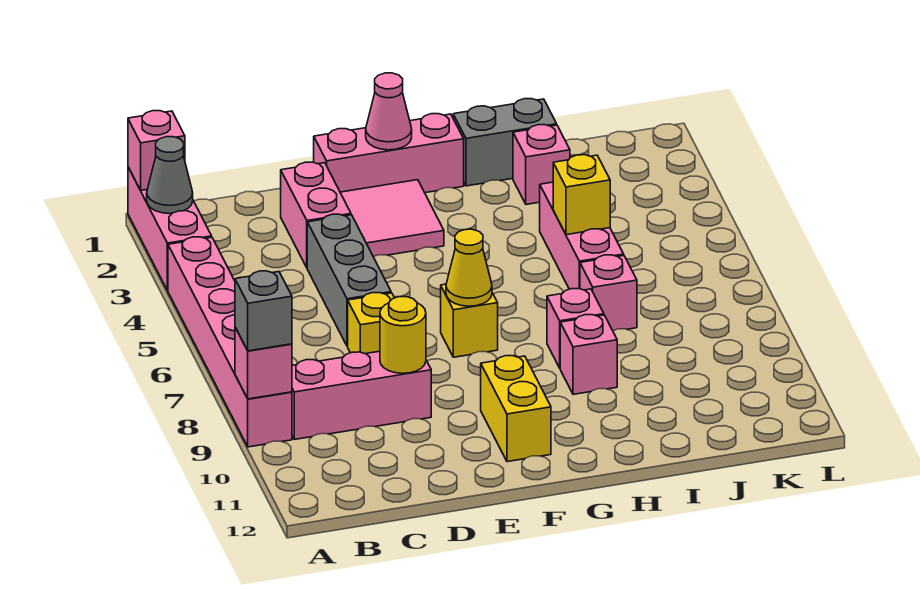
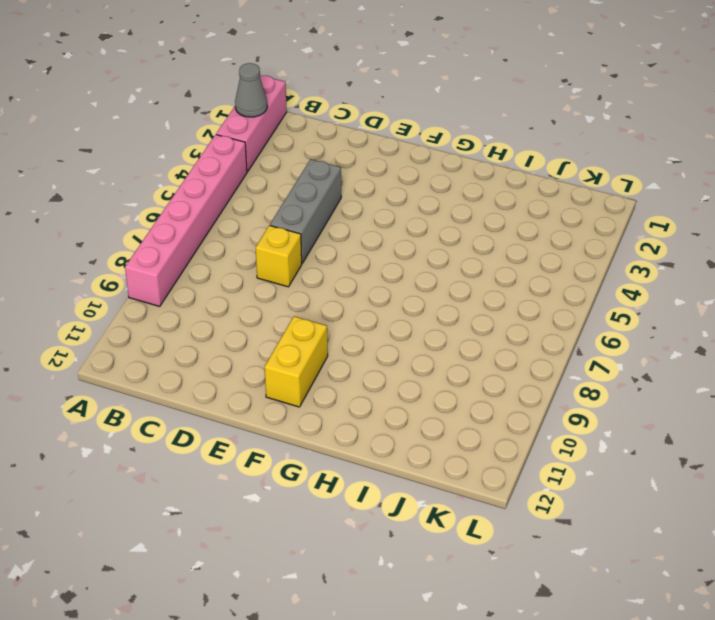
none -> pink 1x3 brick [292,351,431,439]
none -> pink 1x2 brick [281,162,351,267]
none -> pink 1x3 brick [314,114,464,193]

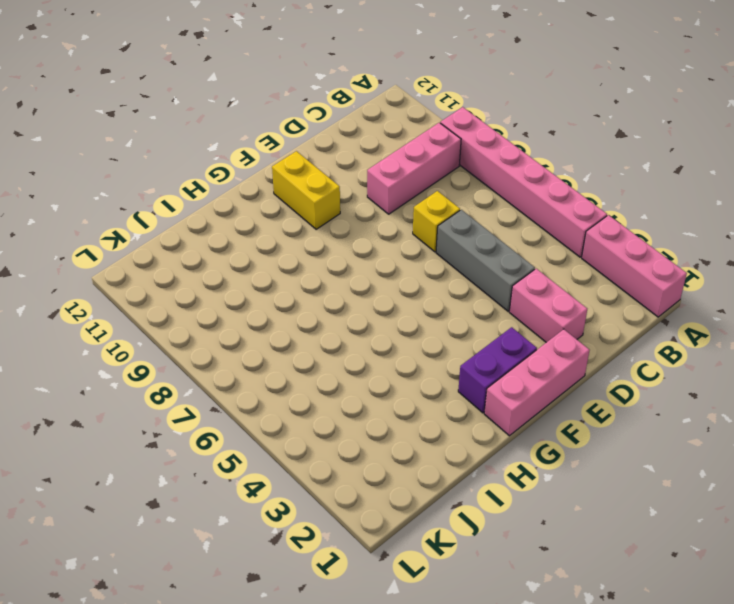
purple 1x2 brick [458,327,537,413] -> pink 2x2 tile [340,180,444,257]
none -> yellow 1x1 brick [441,284,498,357]
none -> grey 1x2 brick [453,99,557,186]
none -> pink 1x1 brick [547,289,604,368]

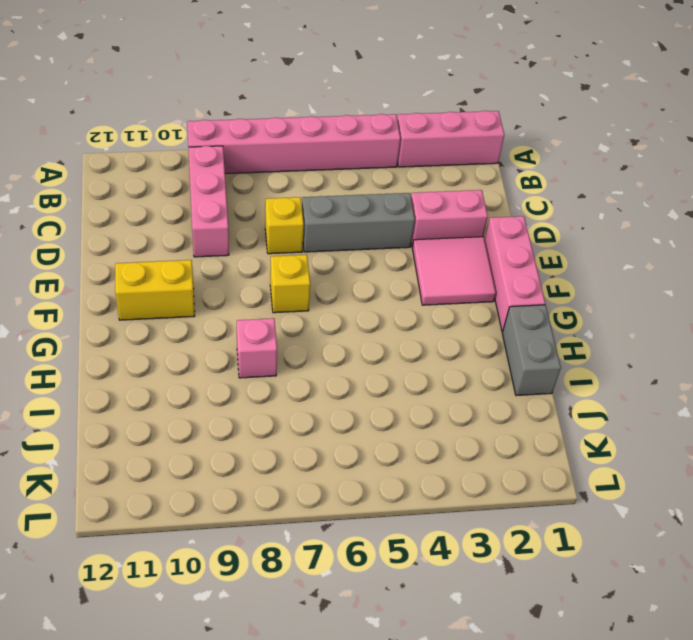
none -> pink 1x1 brick [560,315,617,394]
none -> pink 1x1 brick [513,125,570,204]
none -> pink 1x3 brick [540,182,624,289]

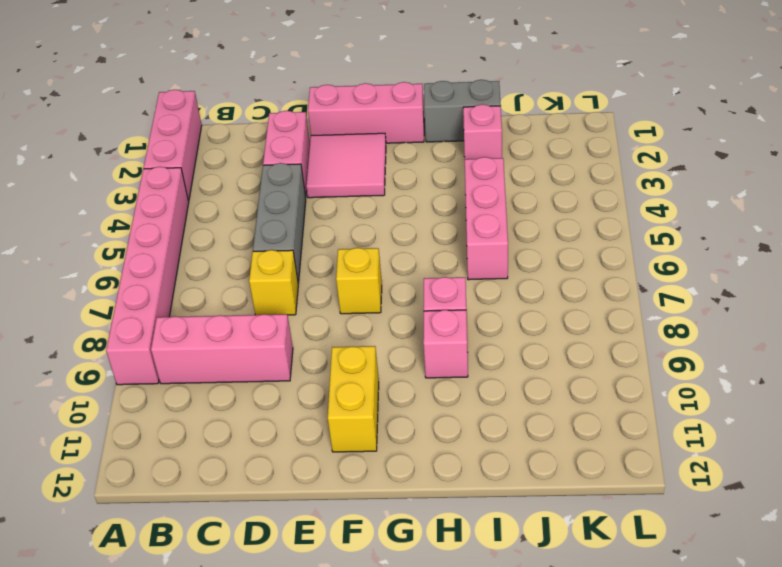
none -> pink 1x1 brick [580,255,637,331]
none -> pink 1x1 brick [128,111,185,190]
none -> grey 1x1 cone [147,137,193,214]

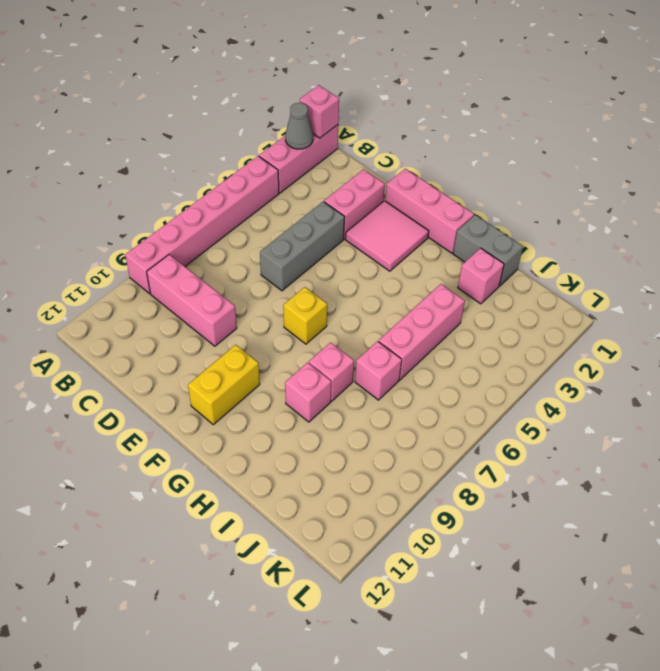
none -> yellow 1x1 brick [348,293,394,354]
none -> pink 1x1 brick [235,327,292,399]
none -> yellow 1x1 round brick [380,297,426,373]

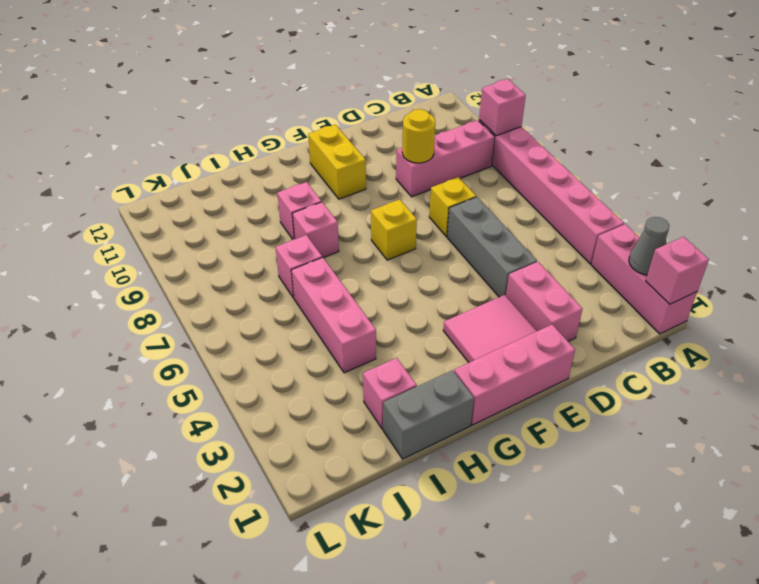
none -> pink 1x1 cone [366,73,412,150]
none -> yellow 1x1 cone [446,229,492,306]
none -> yellow 1x1 brick [553,155,610,235]

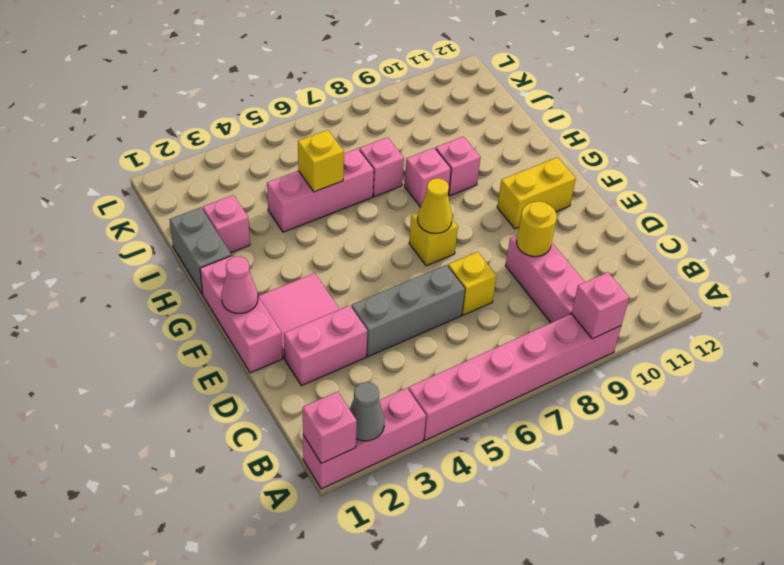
none -> grey 1x1 brick [235,271,292,351]

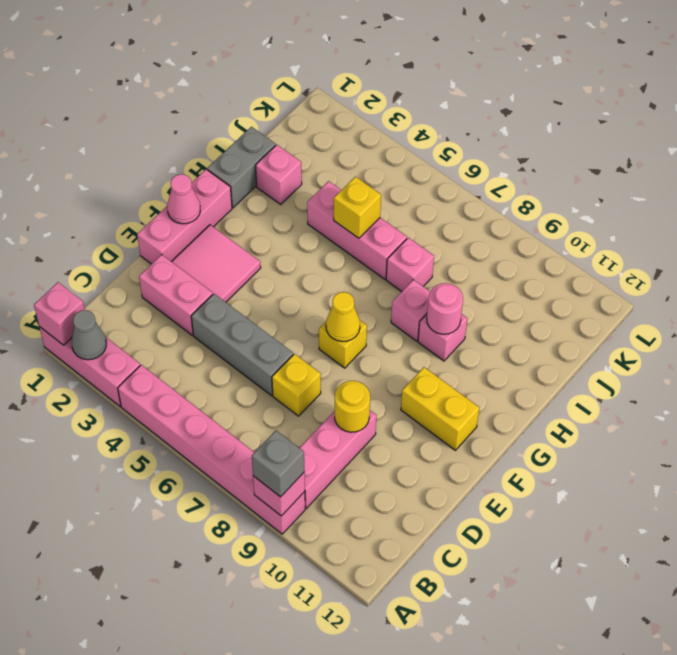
pink 1x1 round brick [427,283,463,334] -> none

